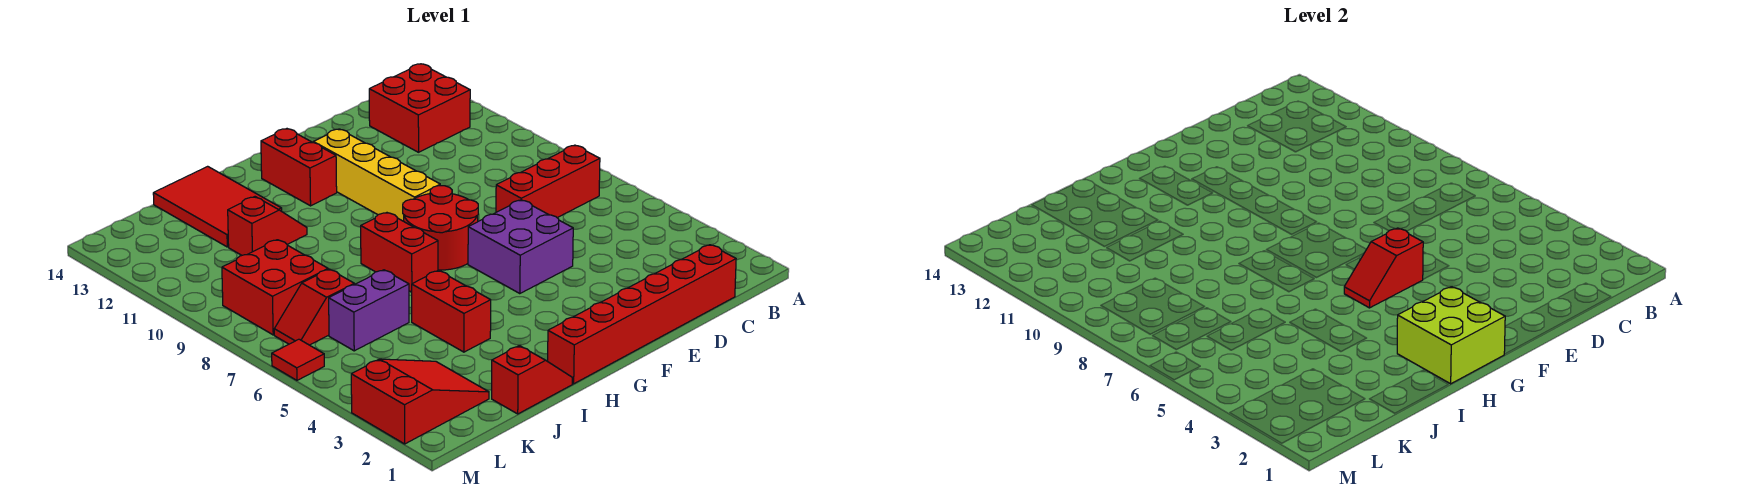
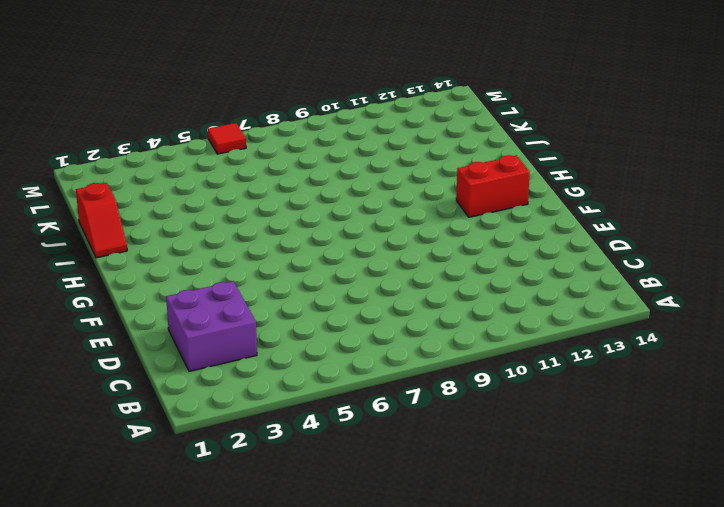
purple 2x2 brick [166,281,257,371] -> purple 2x2 brick moved to [468,200,573,294]
none -> red 1x3 brick [496,145,600,218]
none -> red 2x2 brick [369,64,470,152]
none -> red 1x6 brick [548,245,736,384]

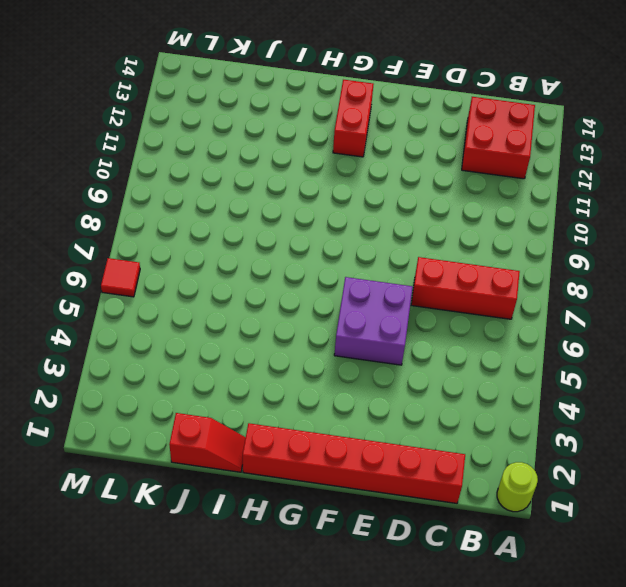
lime 1x1 round brick [497,462,538,512] -> none
none -> red 2x2 round brick [403,186,478,270]
none -> yellow 1x4 brick [313,129,440,221]
none -> red 1x2 brick [361,213,438,292]

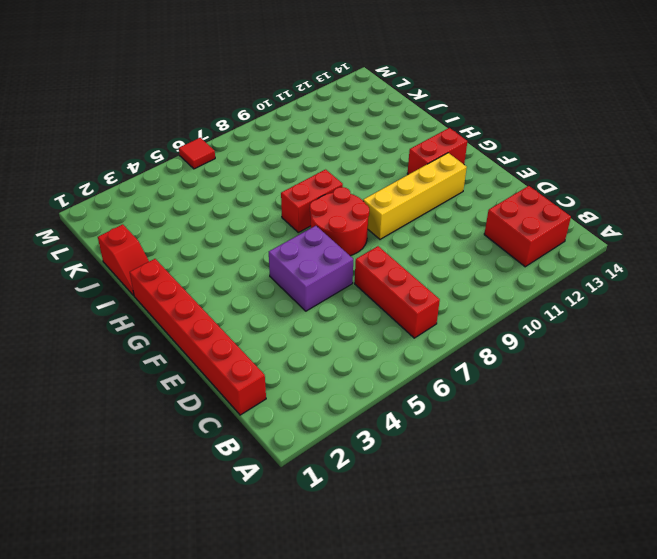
none -> red 1x2 brick [412,270,491,352]
none -> red 1x2 slope [228,197,307,255]
none -> red 2x3 tile [153,166,282,247]

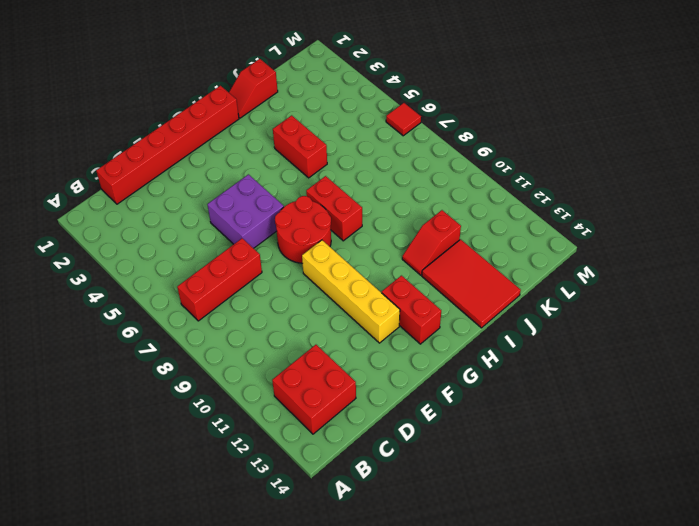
none -> purple 1x2 brick [329,270,409,351]
none -> red 2x3 slope [351,359,489,444]
none -> red 1x2 slope [274,269,354,345]

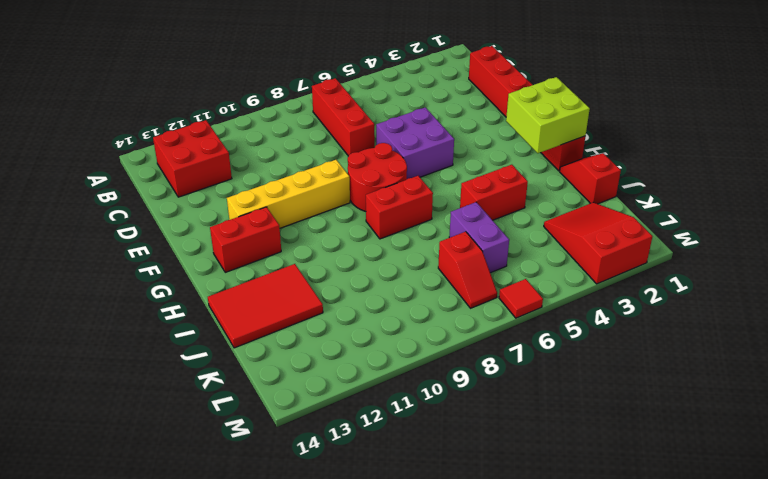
none -> red 1x2 slope [228,197,307,255]
none -> red 2x2 brick [222,240,328,335]
none -> red 1x2 slope [1344,228,1423,308]

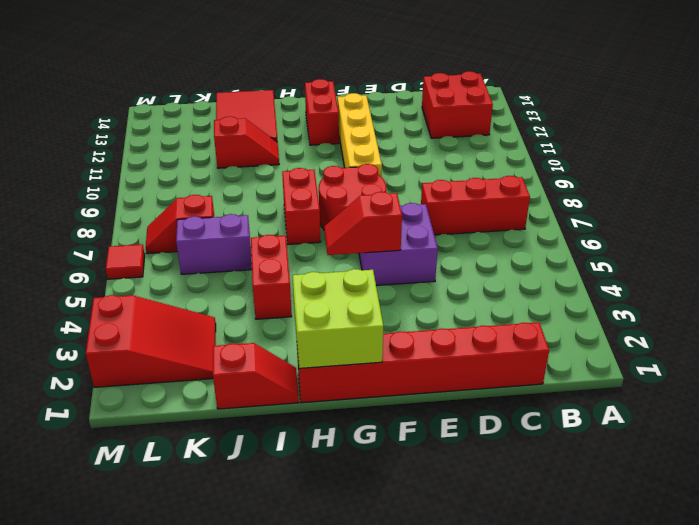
none -> red 2x2 brick [222,240,328,335]

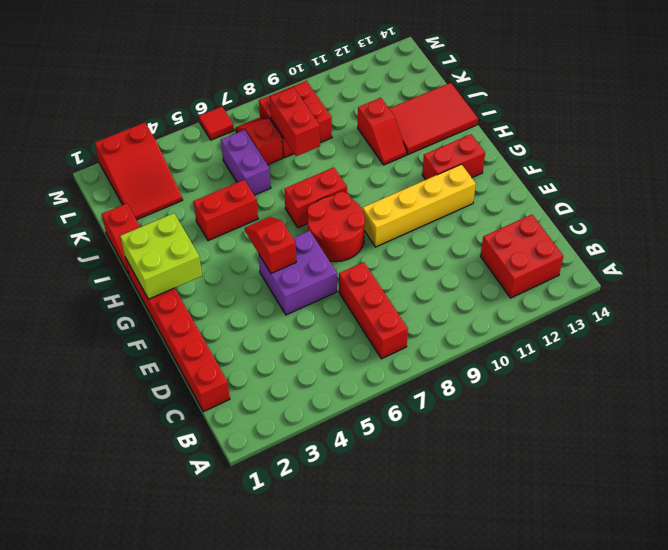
red 1x2 brick [270,87,320,156] -> none

